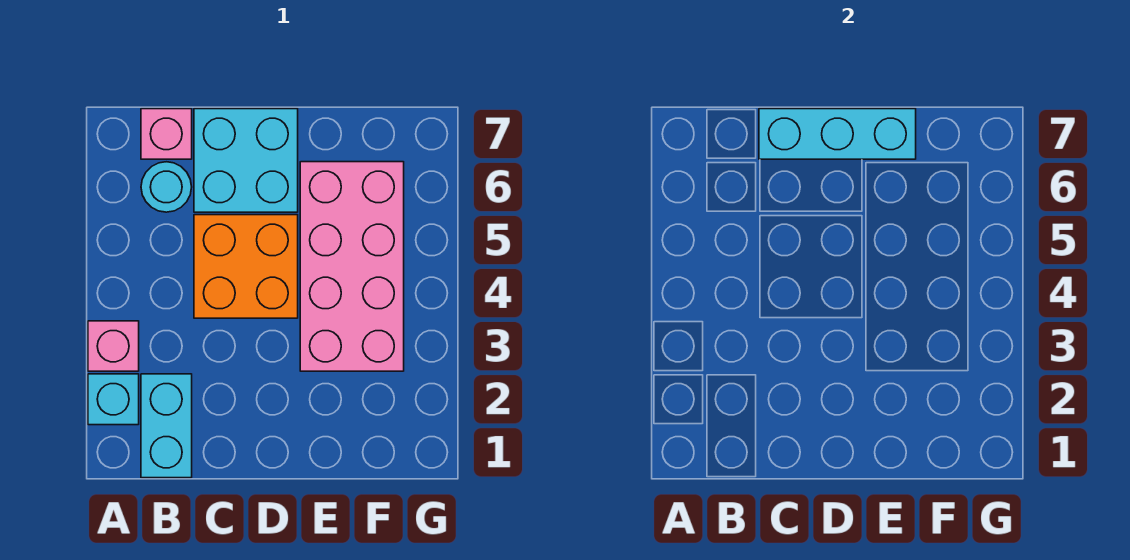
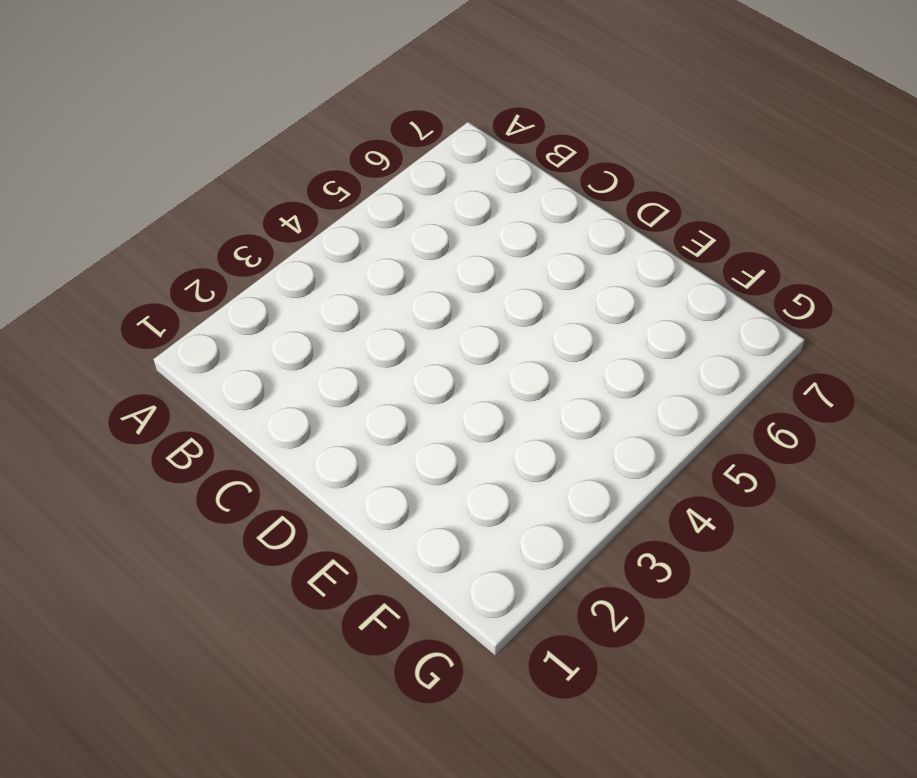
none -> cyan 1x1 brick [88,374,139,425]
none -> pink 1x1 brick [88,321,139,371]

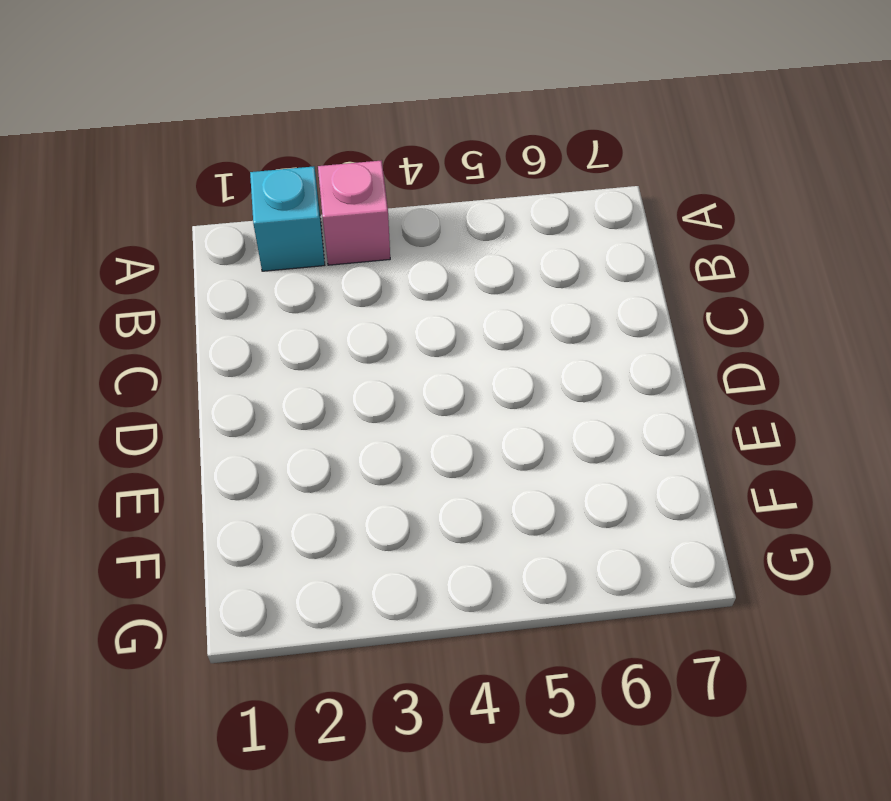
none -> cyan 1x2 brick [141,374,192,478]
none -> cyan 1x1 round brick [141,162,192,212]

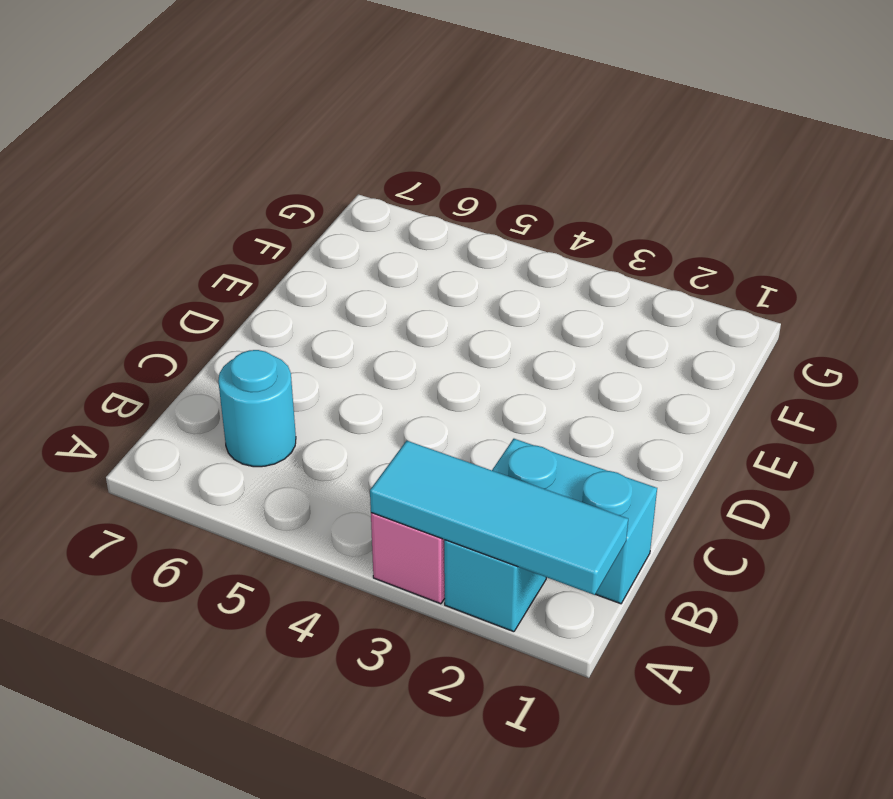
cyan 1x3 tile [370,441,628,595] -> none
none -> pink 1x1 brick [141,109,192,159]
none -> orange 2x2 brick [194,215,298,318]

